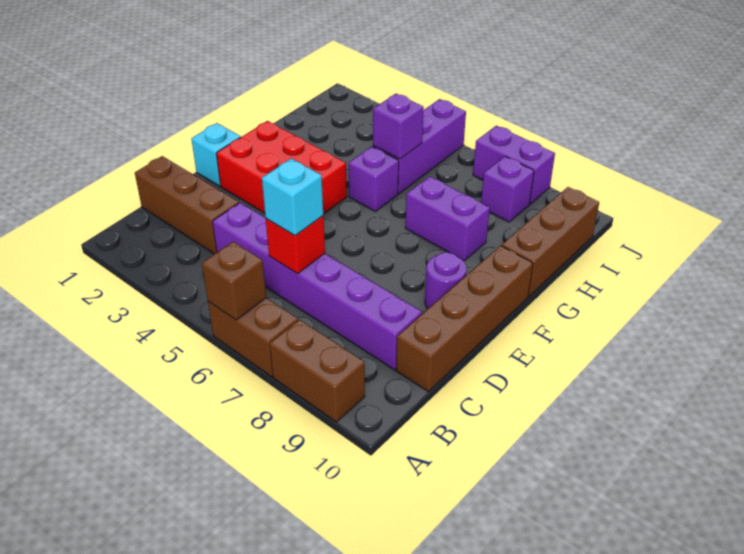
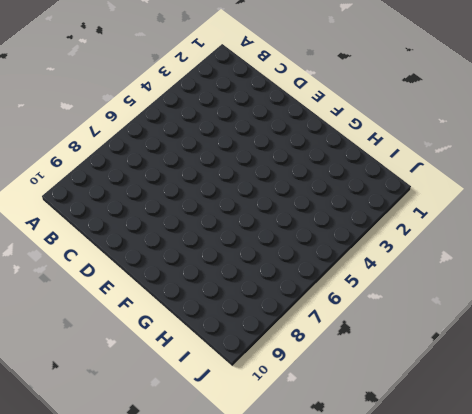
none -> brown 1x2 brick [208,298,298,377]
none -> brown 1x2 brick [270,320,365,422]
none -> brown 1x3 brick [135,156,239,254]

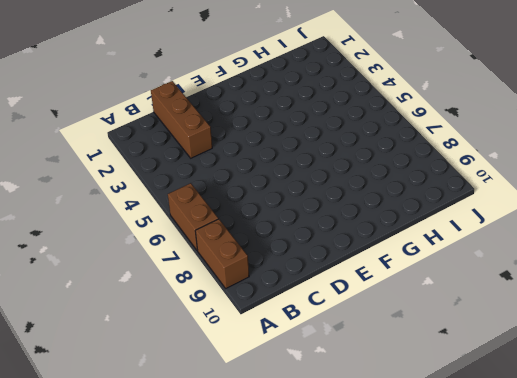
none -> purple 1x6 brick [212,203,422,370]
none -> brown 1x4 brick [396,246,533,392]
none -> cyan 1x1 brick [192,123,241,186]

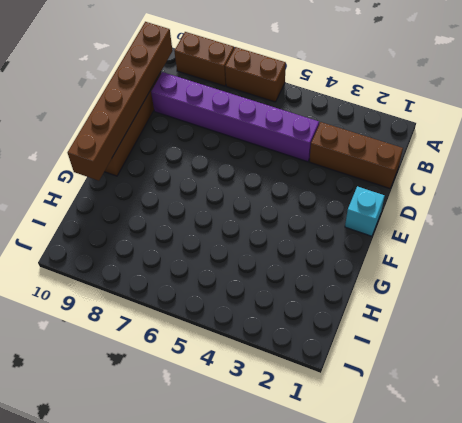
brown 1x6 brick [68,22,173,181] -> none
none -> red 2x3 brick [216,121,347,214]
none -> purple 1x1 round brick [425,253,466,309]
none -> purple 1x1 brick [349,147,399,211]

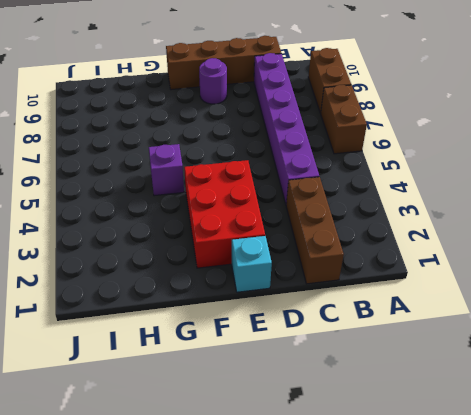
none -> purple 1x2 brick [405,176,490,261]
none -> brown 1x3 brick [502,187,599,297]
none -> purple 1x3 brick [373,99,466,194]

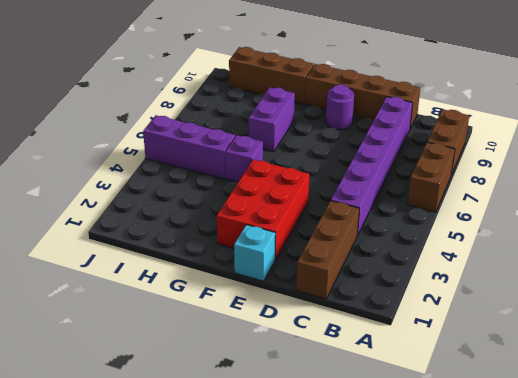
none -> purple 1x1 brick [481,156,534,222]
none -> purple 1x2 brick [473,126,555,204]
none -> brown 1x1 brick [202,242,266,320]

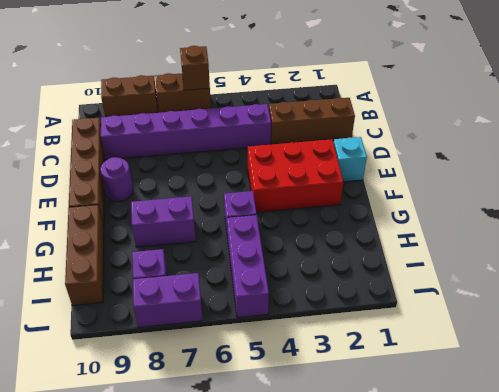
none -> red 1x1 brick [266,216,325,274]
none -> purple 1x1 brick [373,94,424,159]
none -> cyan 1x1 brick [262,158,323,236]

